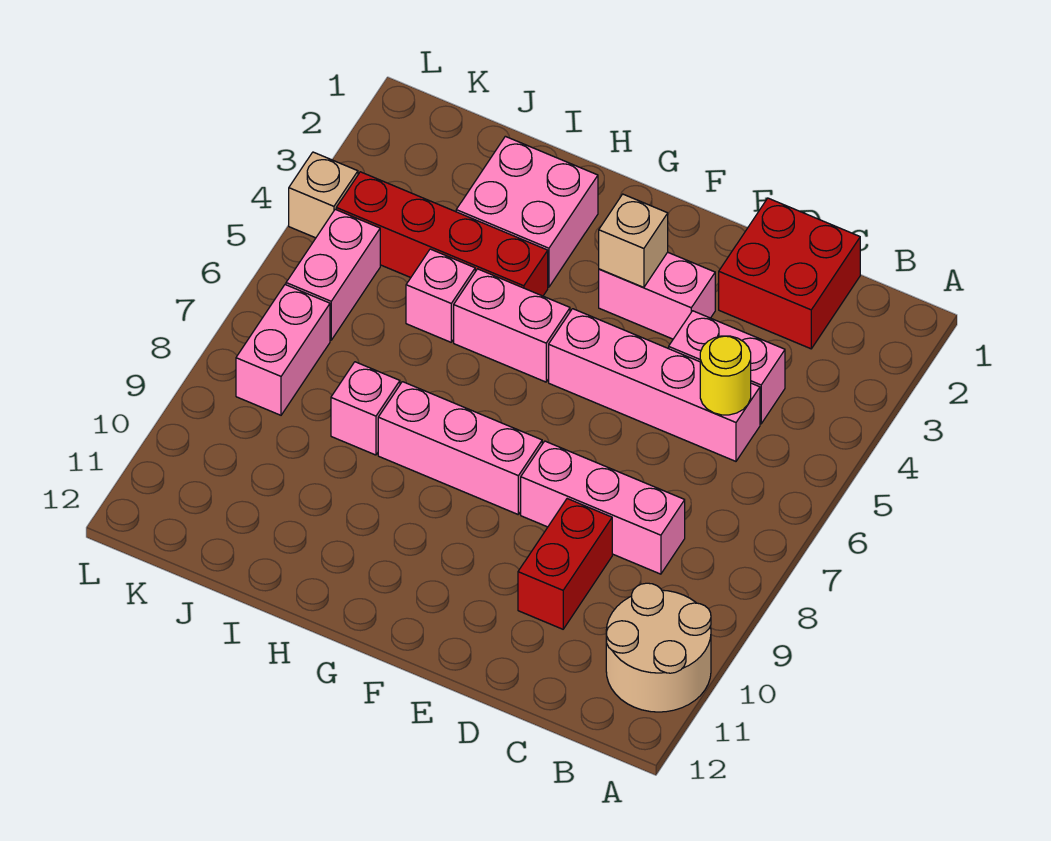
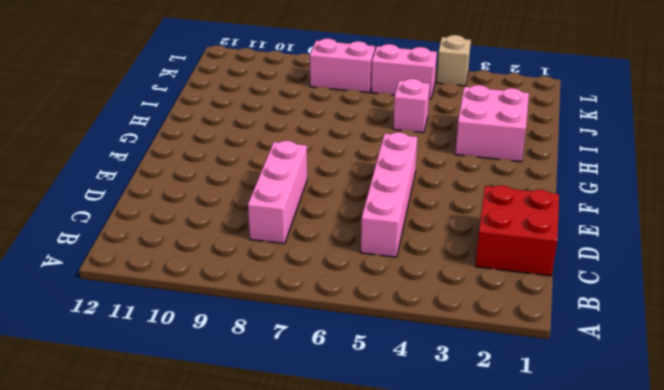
none -> tan 2x2 round brick [606,583,711,712]
none -> pink 1x2 brick [669,311,785,424]
none -> red 1x2 brick [518,499,612,629]

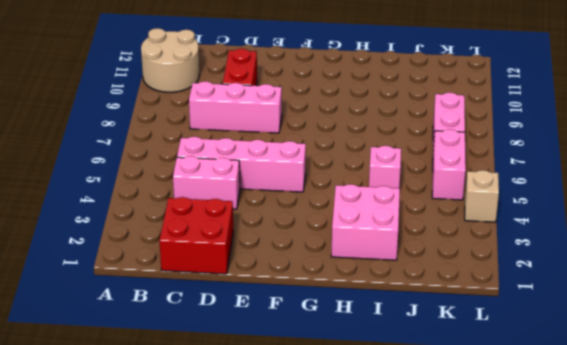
none -> pink 1x2 brick [599,252,715,339]
none -> pink 1x3 brick [378,382,542,514]
none -> pink 1x2 brick [454,269,570,382]

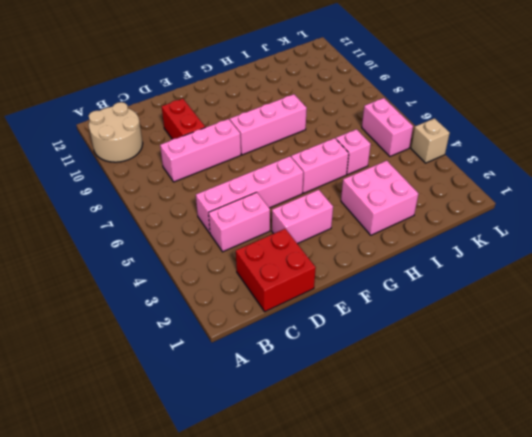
none -> red 1x4 brick [336,172,548,296]
none -> pink 1x1 brick [331,362,400,455]
none -> pink 1x2 brick [236,285,330,415]

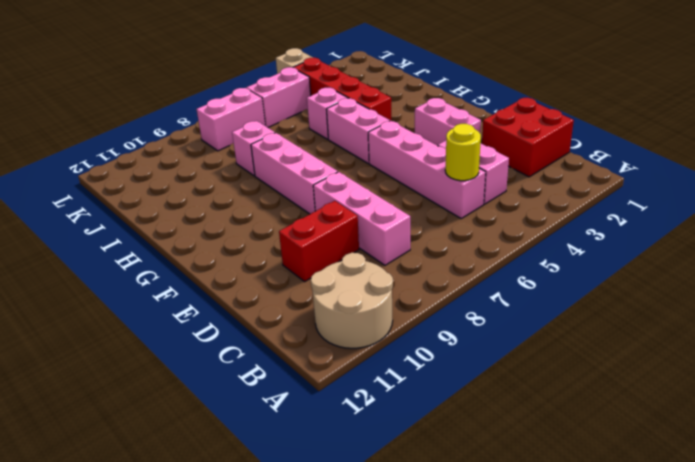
none -> pink 2x2 brick [456,136,598,287]
none -> tan 1x1 brick [599,194,668,287]

